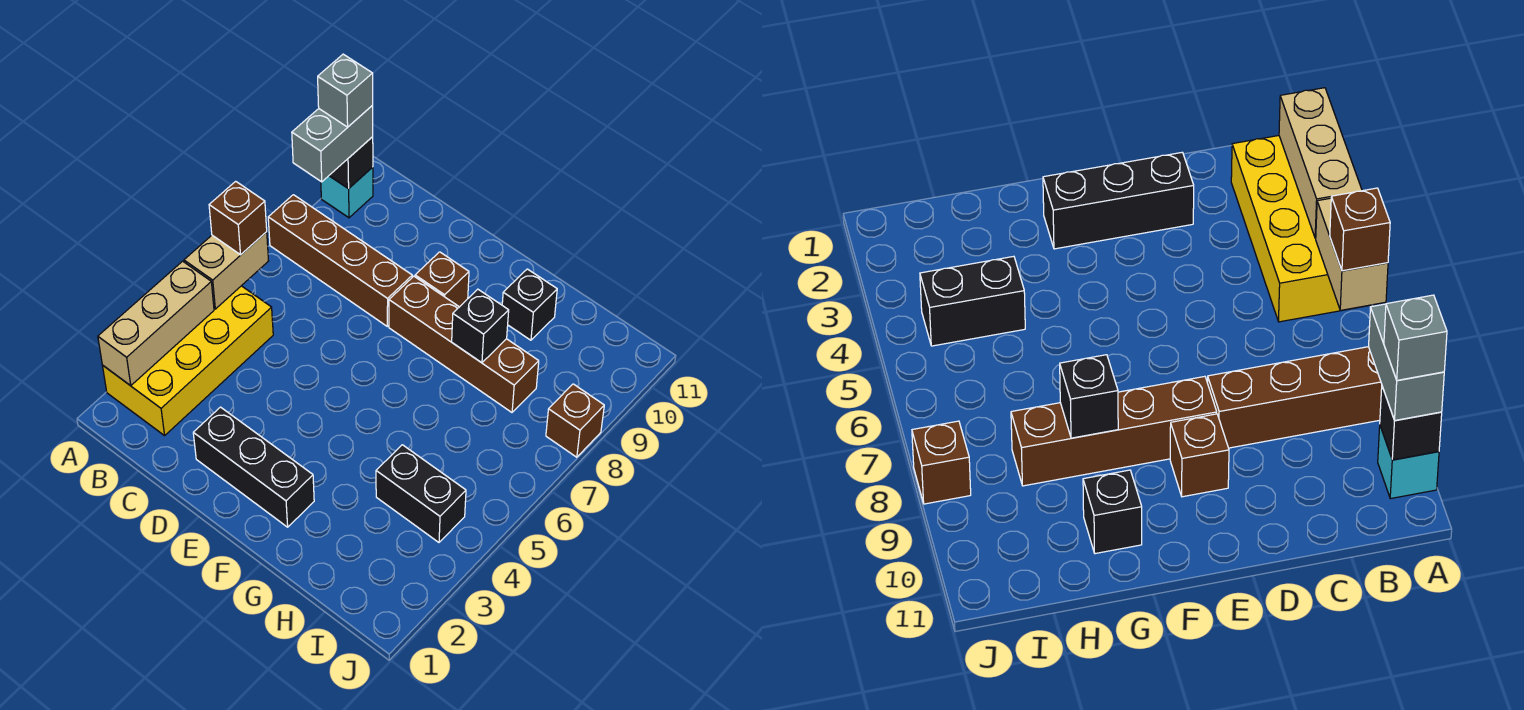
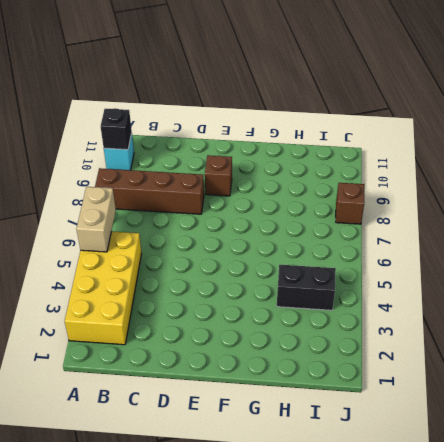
none -> black 1x3 brick [193,407,314,527]
none -> brown 1x4 brick [389,276,539,412]
none -> black 1x1 brick [502,269,557,340]

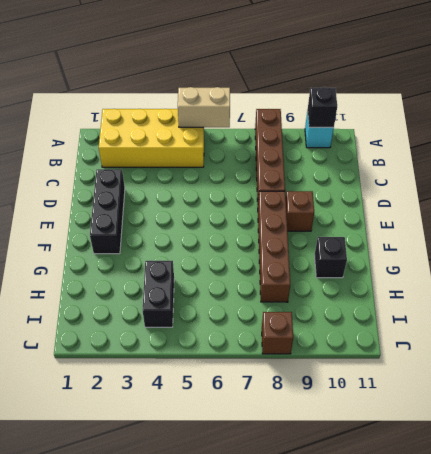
none -> tan 1x3 brick [98,261,214,386]
none -> black 1x1 brick [452,289,509,363]
none -> brown 1x1 brick [209,181,267,255]

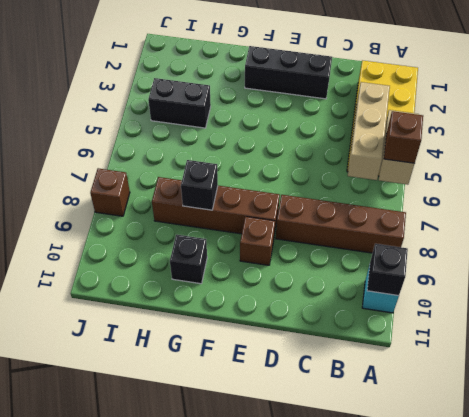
tan 1x3 brick [348,82,390,180] -> tan 1x3 brick moved to [98,261,214,386]
none -> grey 1x2 brick [292,106,373,182]
none -> grey 1x1 brick [318,54,373,127]

